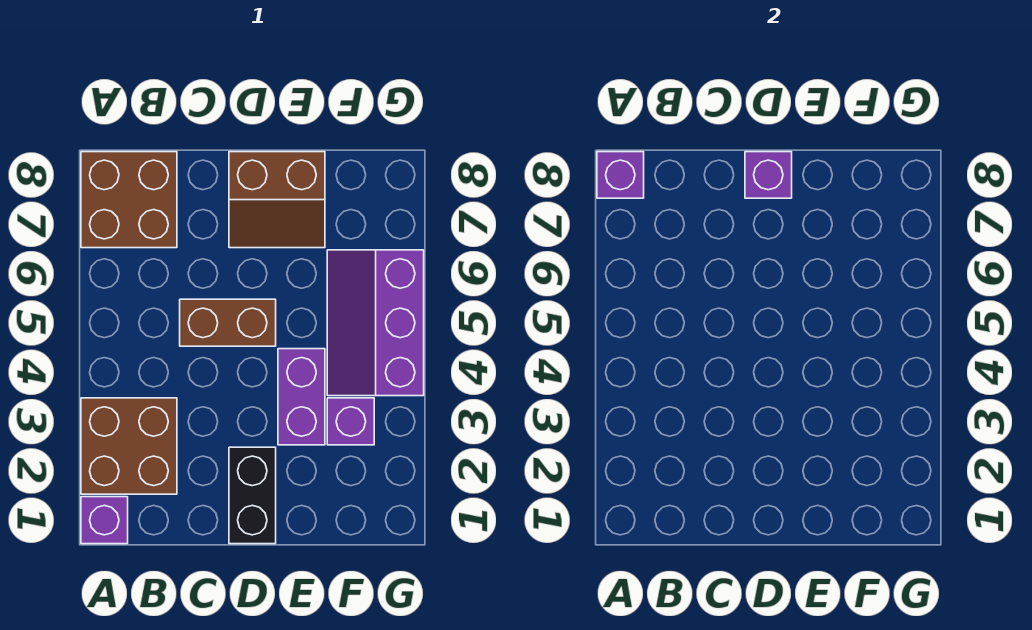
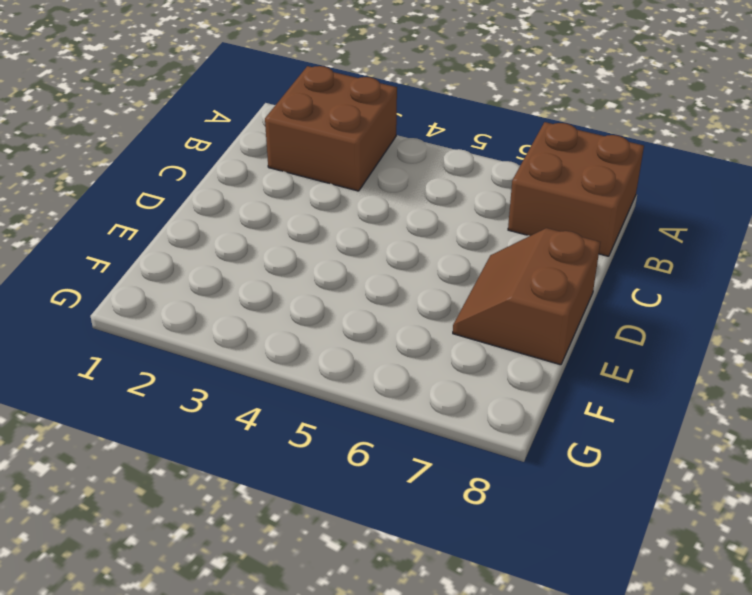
none -> purple 1x1 brick [81,497,128,544]
none -> brown 1x2 brick [180,299,276,346]

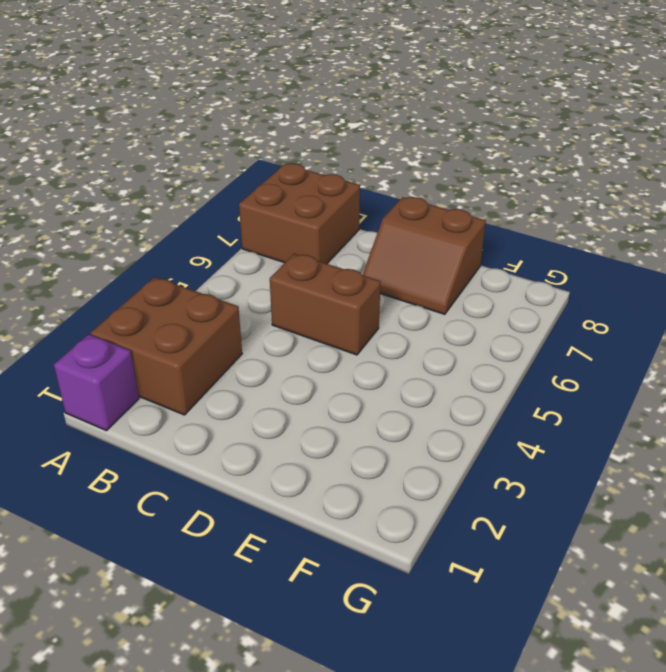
none -> black 1x2 brick [229,447,276,544]
none -> purple 1x2 brick [278,349,325,445]

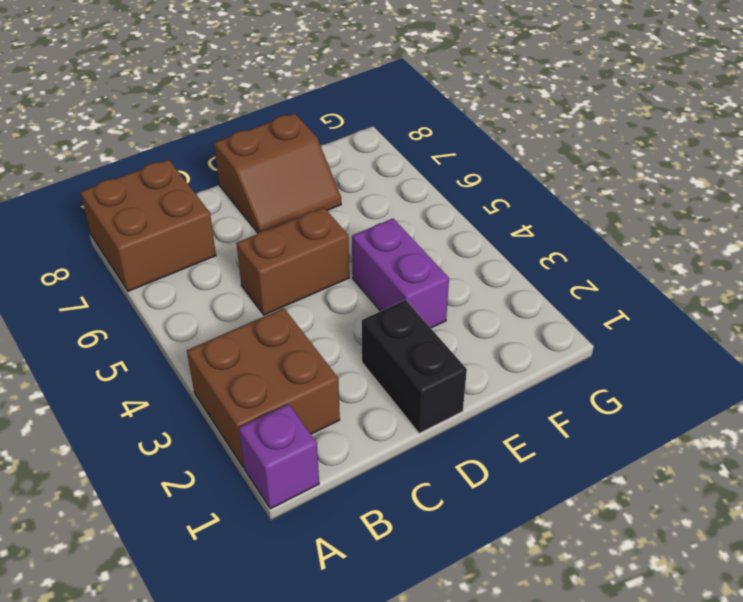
none -> purple 1x1 brick [327,398,374,445]
none -> purple 2x3 slope [327,250,424,396]

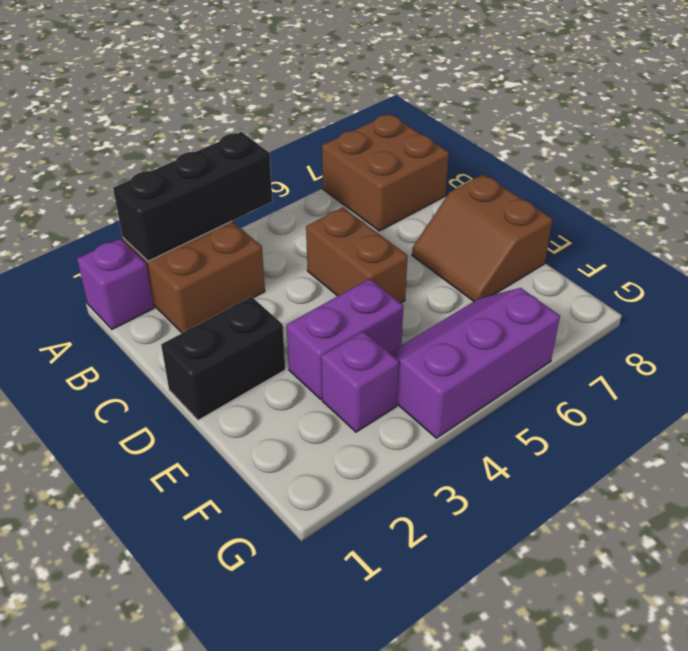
black 1x3 brick [113,132,272,261] -> none
none -> purple 1x1 brick [597,152,644,198]
none -> purple 1x1 brick [745,152,792,198]

